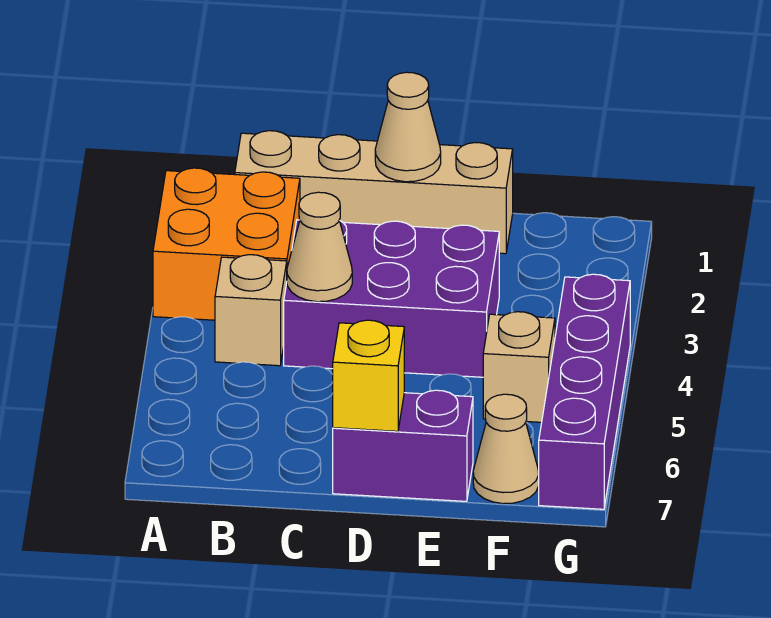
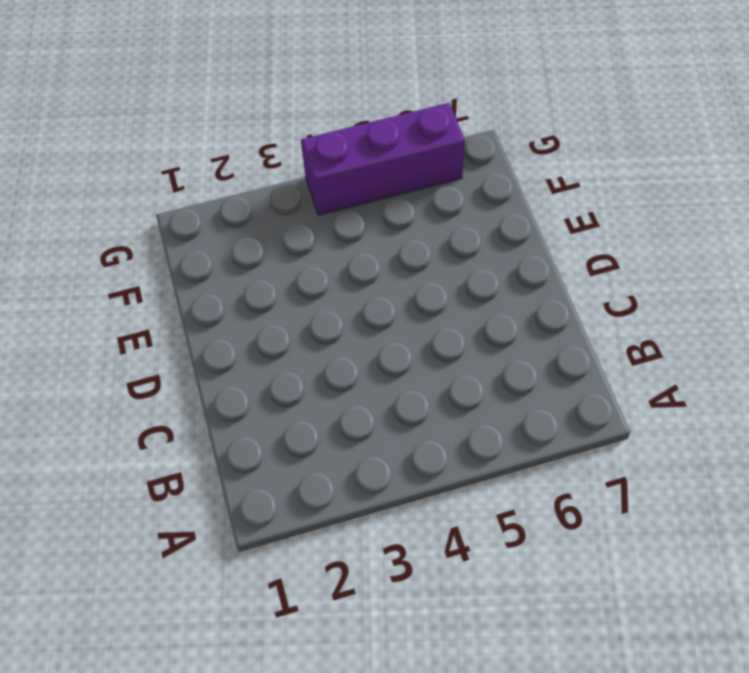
purple 1x3 brick [301,103,465,215] -> purple 1x4 brick [539,274,630,509]
none -> orange 2x2 brick [153,168,300,320]
none -> tan 1x4 brick [235,131,513,254]

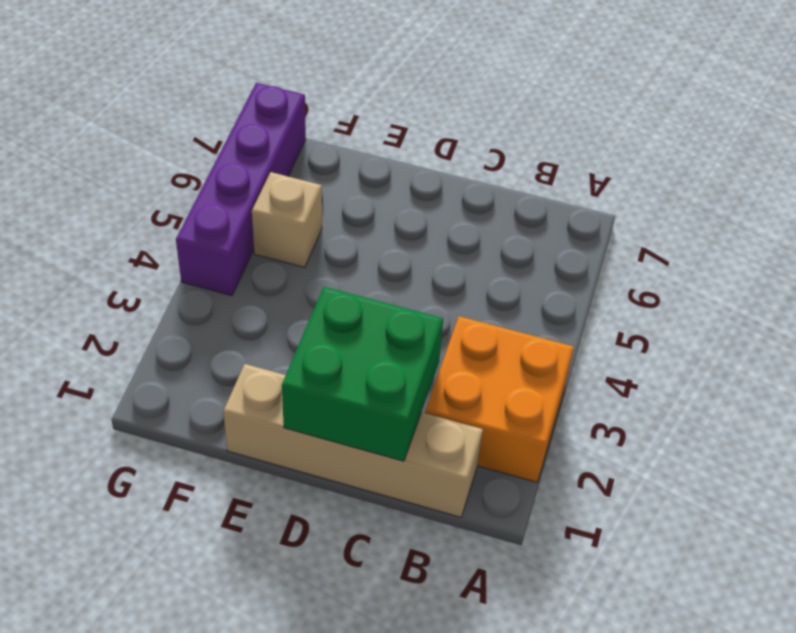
green 2x2 brick [282,287,443,461] -> tan 1x1 cone [375,72,441,182]
none -> tan 1x1 brick [215,255,287,366]
none -> purple 2x3 brick [284,220,499,377]

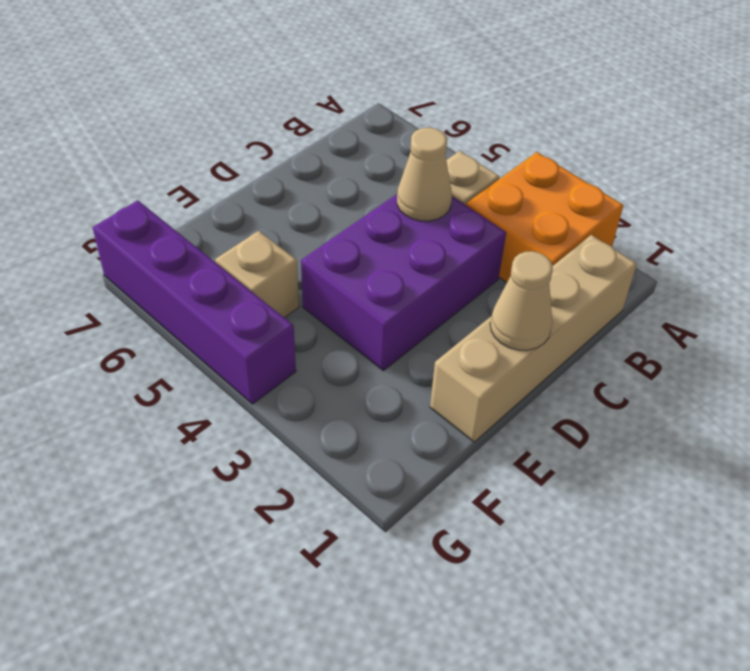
none -> purple 1x2 brick [333,390,473,501]
none -> tan 1x1 cone [473,394,539,504]

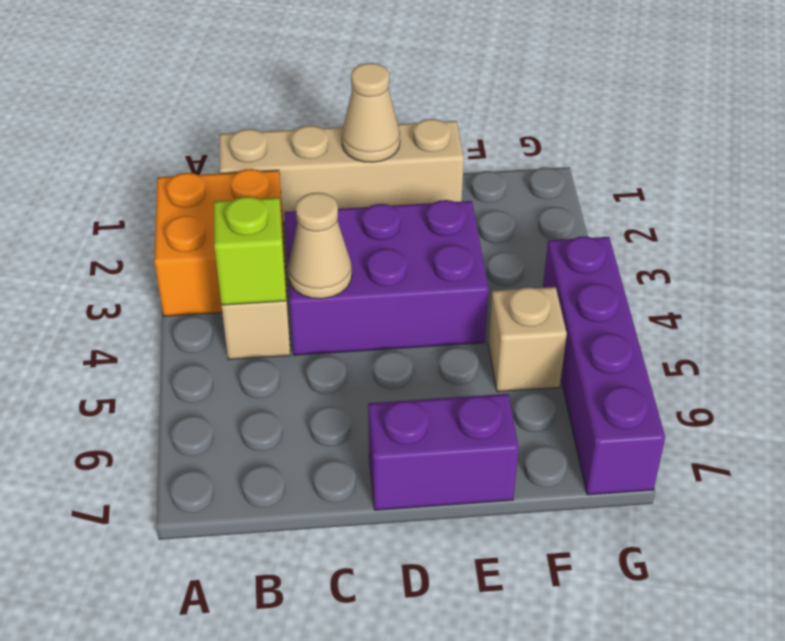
lime 1x1 brick [214,197,286,305] -> none
none -> tan 1x1 cone [473,394,539,504]
none -> yellow 1x1 brick [333,320,404,431]

